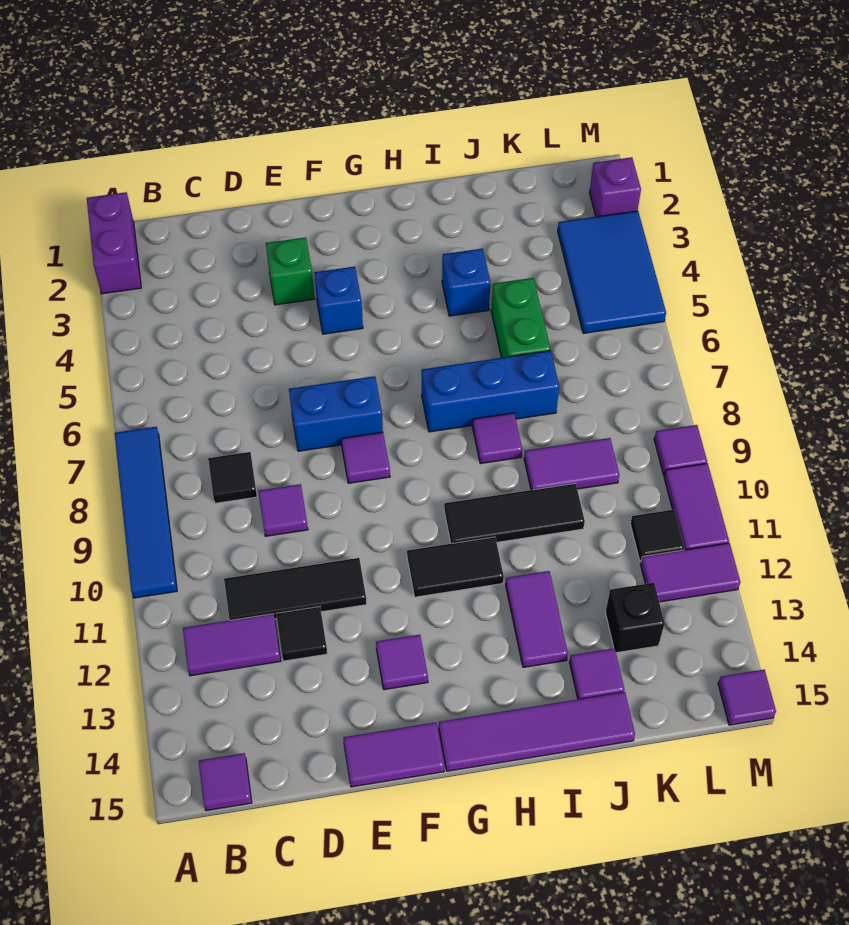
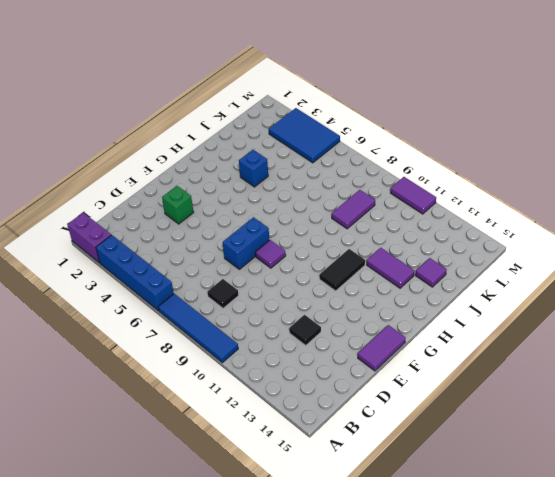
blue 1x4 brick [96,235,174,311] -> none
none -> purple 1x2 tile [183,614,281,676]
none -> purple 1x1 tile [199,753,252,811]
none -> black 1x3 tile [224,558,367,620]
none -> purple 1x1 tile [258,484,308,536]

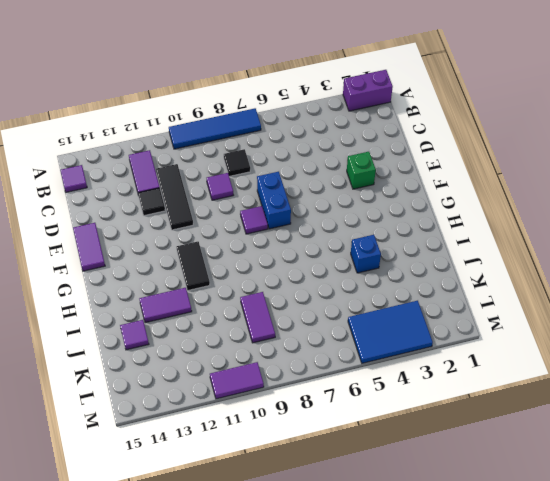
none -> blue 1x1 brick [314,267,363,334]
none -> purple 1x1 tile [376,635,428,690]
none -> purple 1x4 tile [439,692,635,771]
none -> blue 1x3 brick [422,351,559,432]

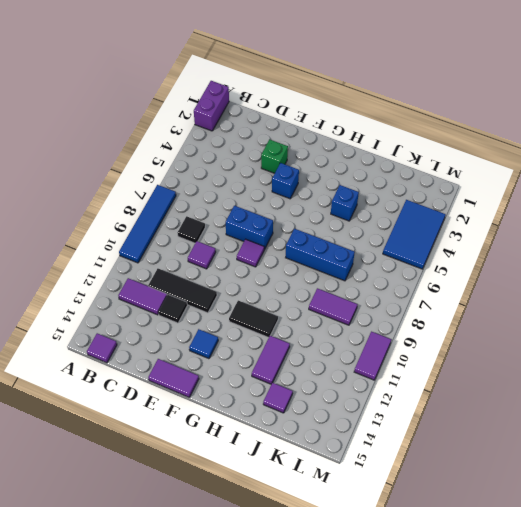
blue 1x1 tile [189,329,218,359] -> purple 1x1 tile [376,635,428,690]
none -> purple 1x4 tile [439,692,635,771]
none -> black 1x3 tile [444,483,585,544]
none -> purple 1x1 tile [472,413,522,464]
none -> green 1x2 brick [491,278,550,358]

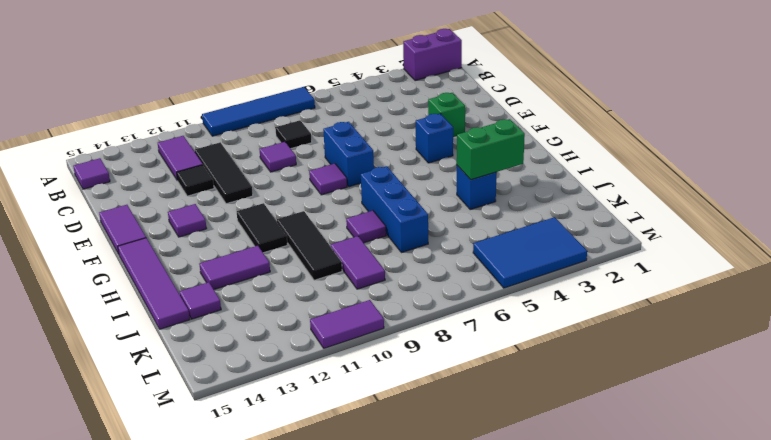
green 1x2 brick [457,119,525,180] -> green 1x2 brick moved to [491,278,550,358]
none -> black 1x1 brick [605,583,665,653]
none -> black 1x1 tile [630,510,684,562]
none -> purple 1x2 tile [640,543,740,602]
none -> purple 1x1 brick [589,157,641,217]

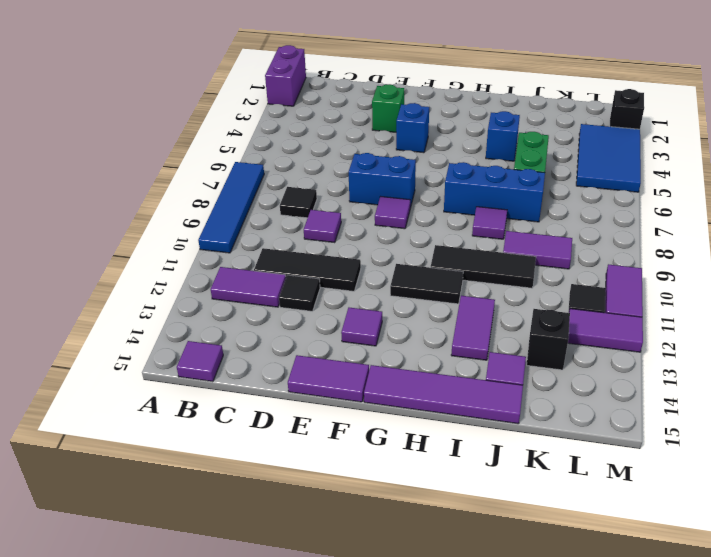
black 1x1 brick [610,89,644,129] -> purple 1x1 brick [589,157,641,217]
none -> purple 1x1 tile [654,425,707,476]
none -> purple 1x1 tile [718,670,776,725]

